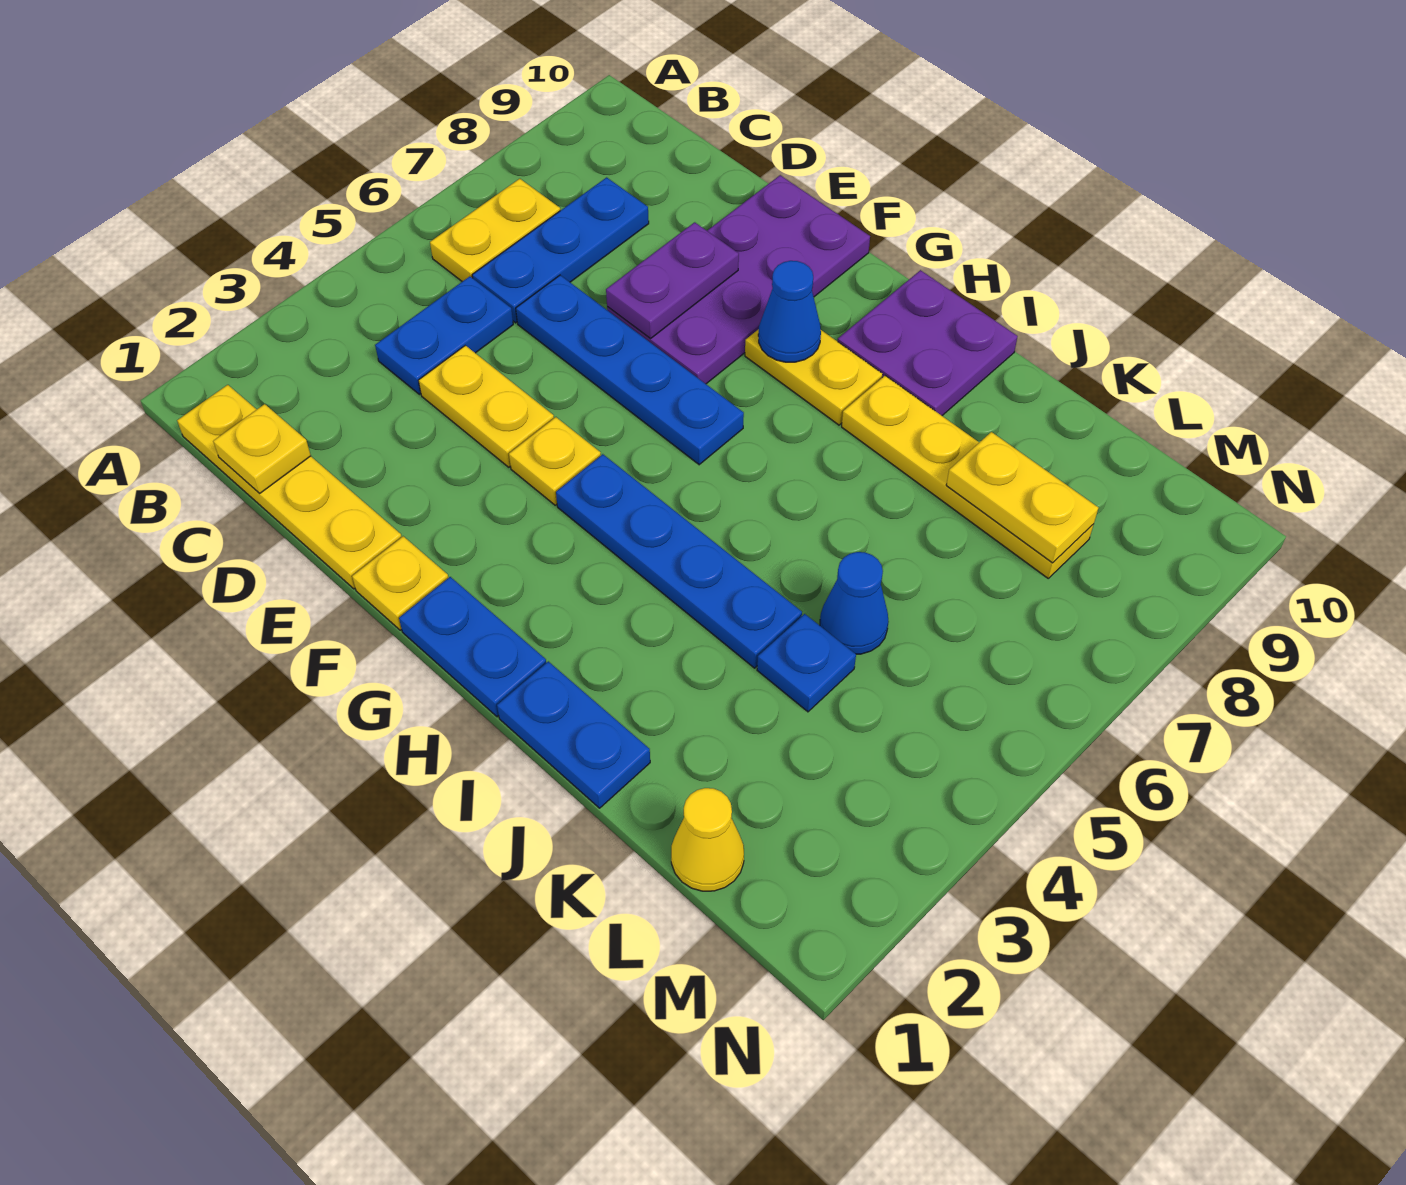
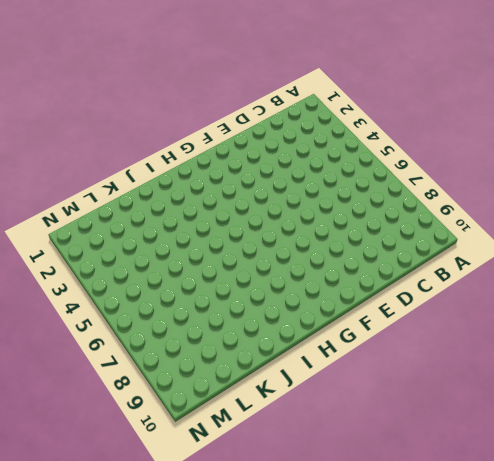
none -> yellow 1x4 plate [177,385,402,589]
none -> yellow 1x2 plate [430,179,560,282]
none -> blue 1x2 plate [375,276,513,394]

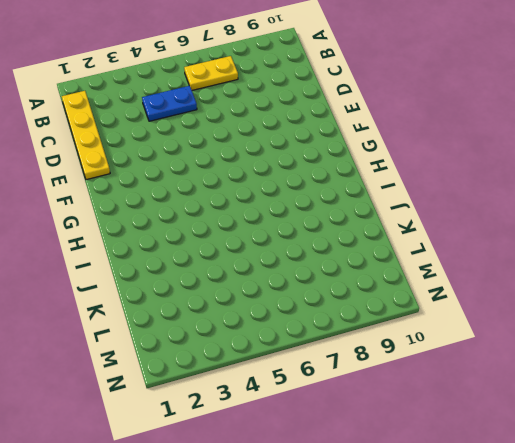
none -> blue 1x3 plate [472,177,649,323]
none -> yellow 1x2 plate [419,345,554,467]
none -> blue 1x4 plate [516,275,744,465]

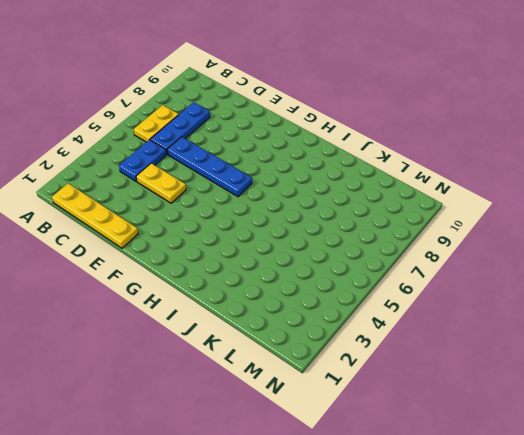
none -> purple 2x4 plate [607,175,870,384]
none -> yellow 1x1 plate [352,536,449,630]
none -> yellow 1x1 plate [509,417,601,505]

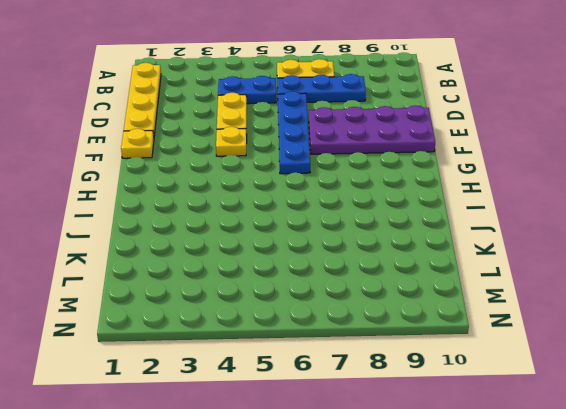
none -> blue 1x2 plate [399,577,546,717]
none -> blue 1x4 plate [556,454,802,668]
none -> yellow 1x2 plate [745,329,883,425]

